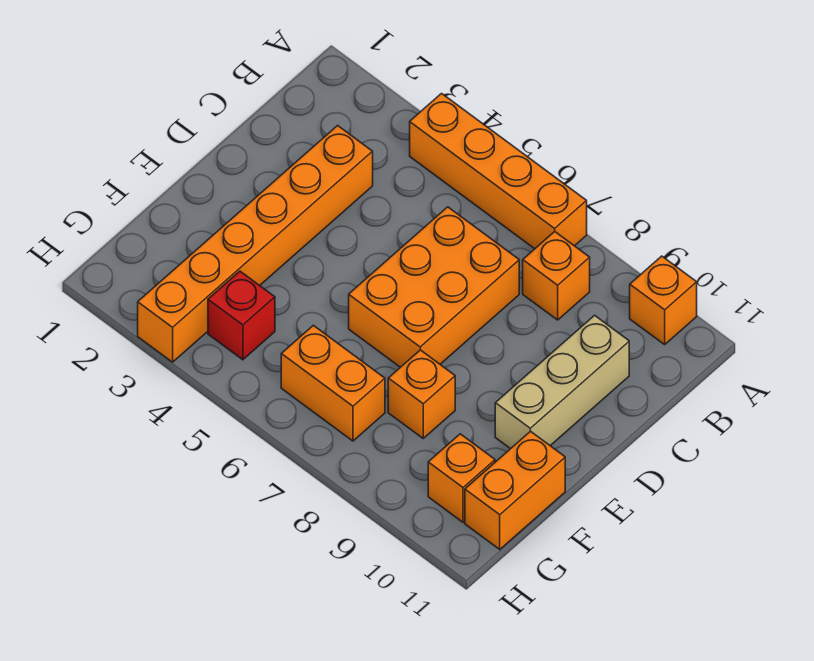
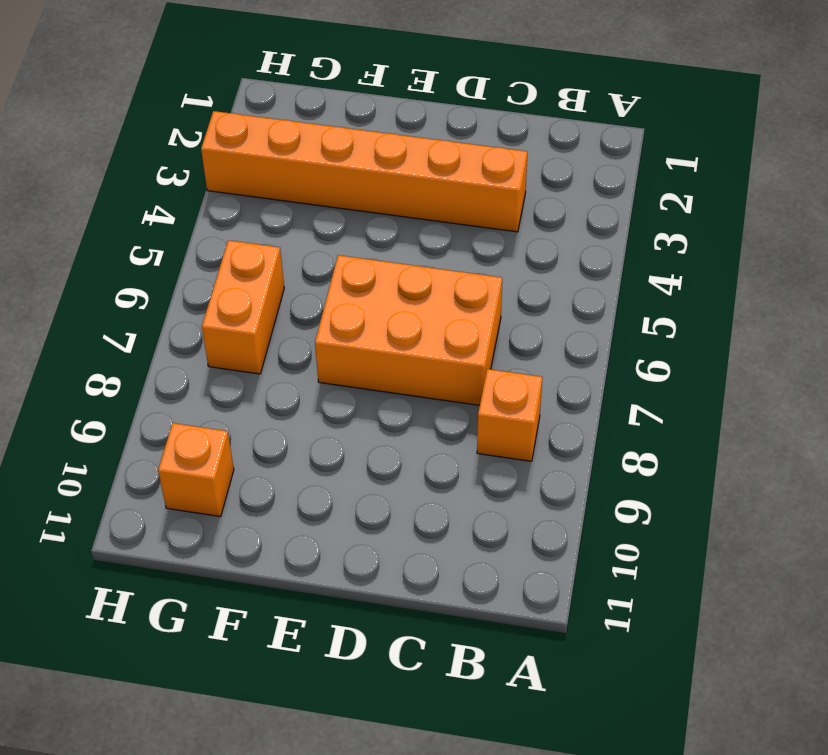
none -> orange 1x4 brick [410,94,587,249]
none -> orange 1x1 brick [630,256,697,344]

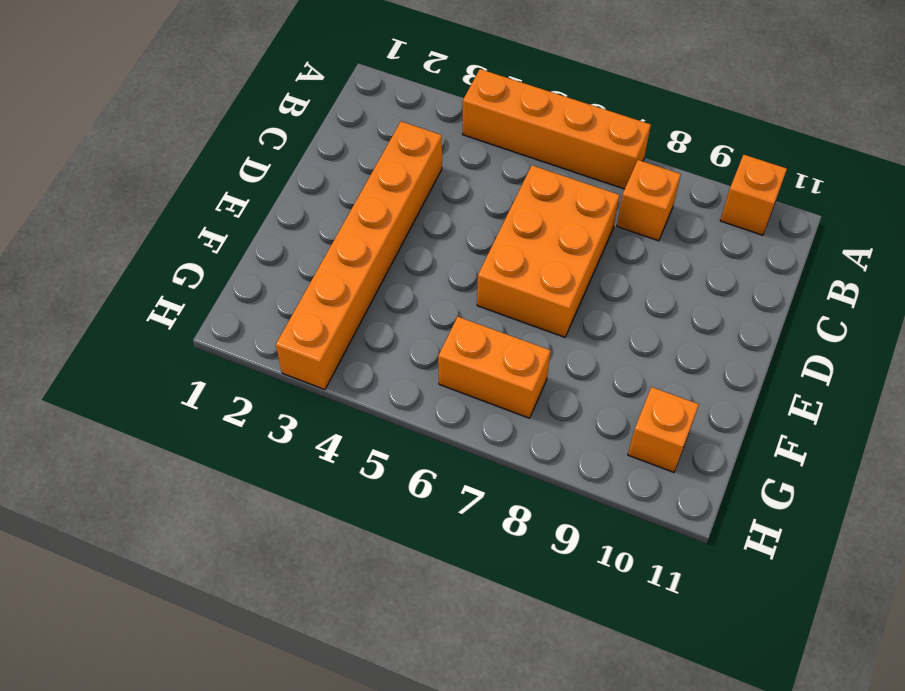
none -> tan 1x3 brick [495,315,629,449]
none -> orange 1x1 brick [388,350,455,438]

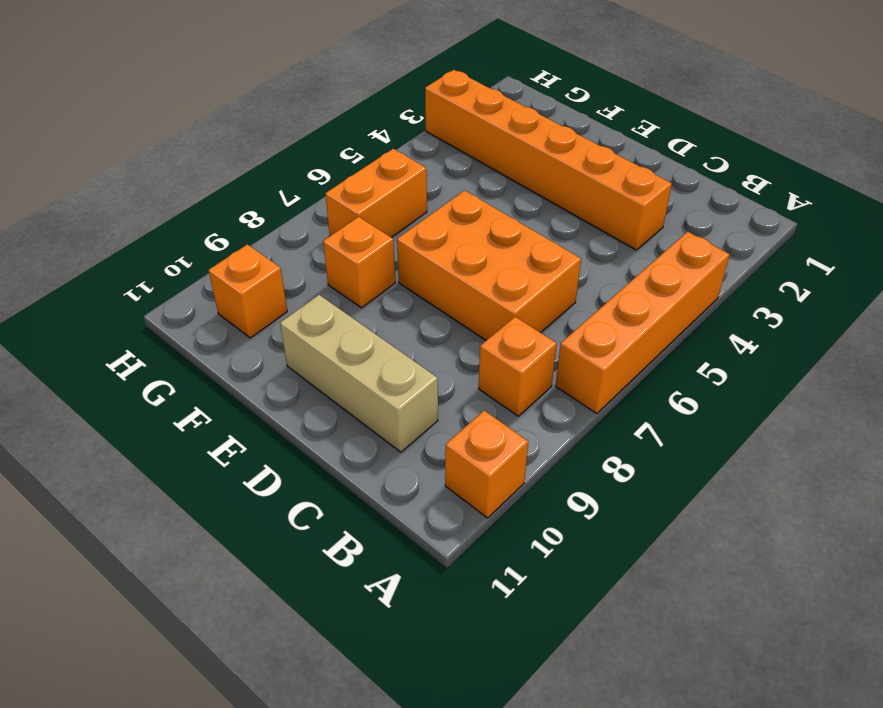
none -> orange 1x2 brick [465,431,565,549]
none -> red 1x1 brick [208,271,275,360]

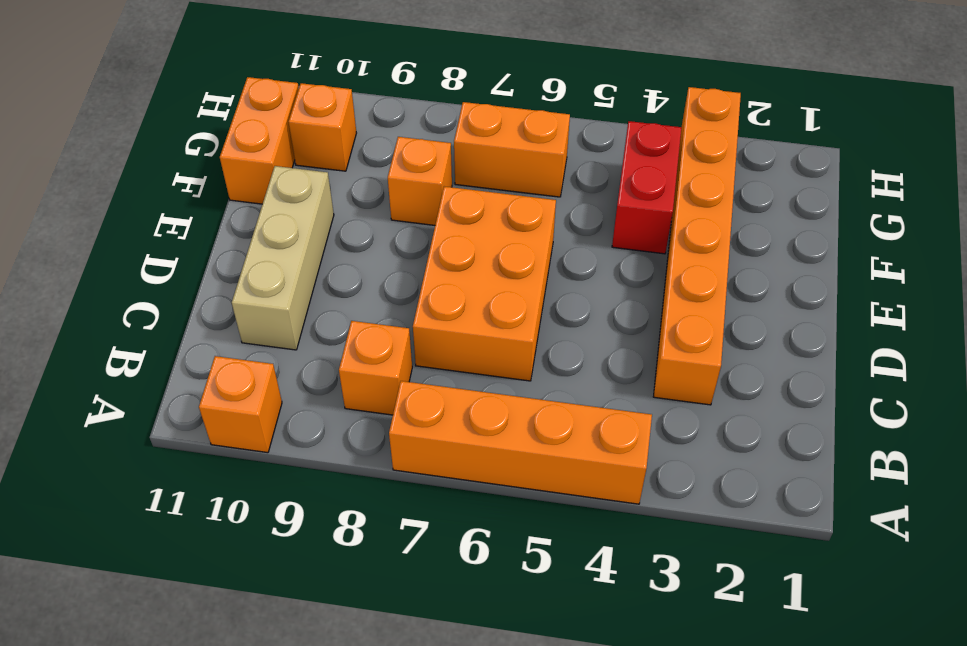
red 1x2 brick [612,121,682,254] -> red 1x1 brick [208,271,275,360]

